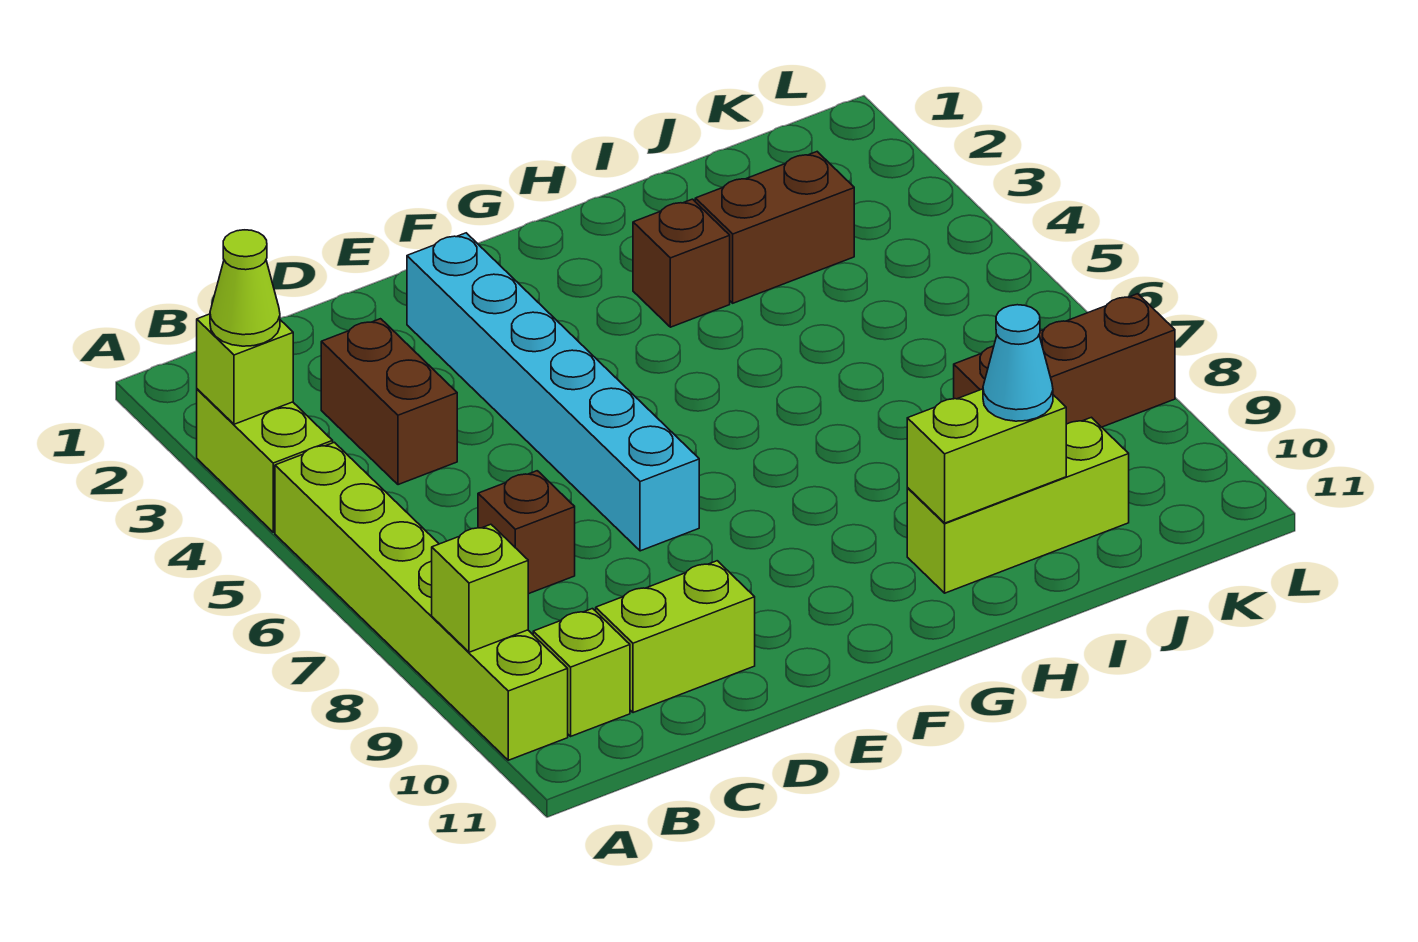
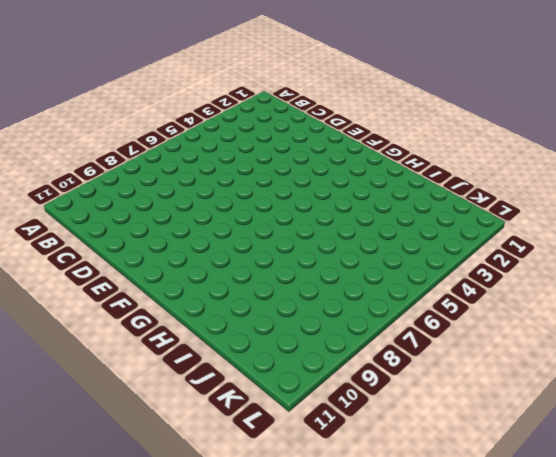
none -> lime 1x2 brick [197,389,333,532]
none -> lime 1x6 brick [275,442,568,760]
none -> lime 1x1 brick [533,609,630,736]

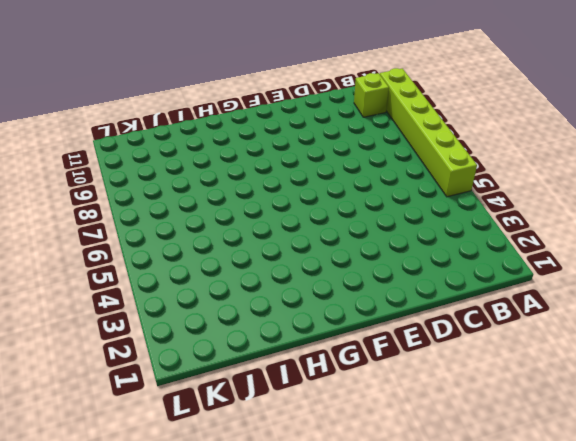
none -> lime 1x2 brick [197,389,333,532]
none -> brown 1x2 brick [321,319,457,485]
none -> brown 1x1 brick [478,471,575,594]

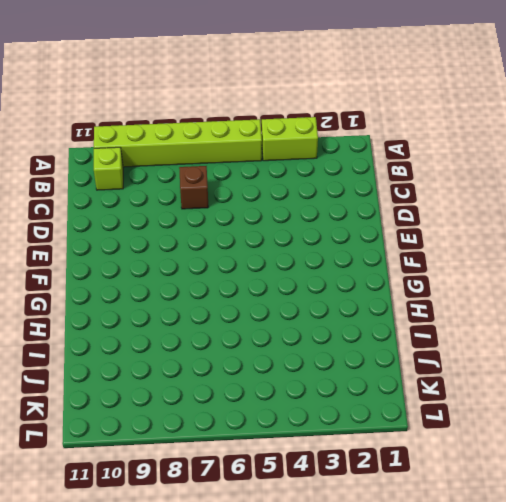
none -> brown 1x2 brick [321,319,457,485]
none -> lime 1x2 brick [596,561,755,713]
none -> cyan 1x6 brick [407,233,699,551]

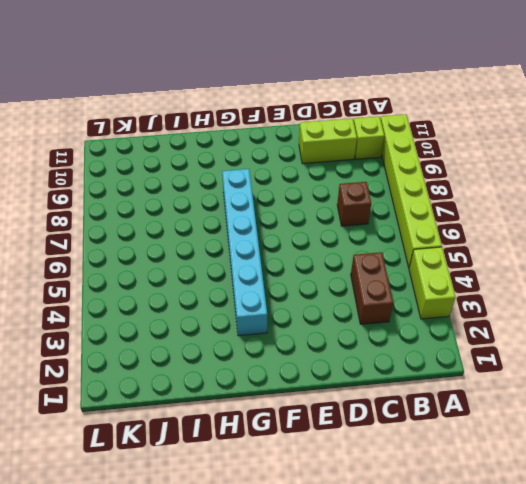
cyan 1x6 brick [222,169,267,336] -> cyan 1x6 brick moved to [407,233,699,551]
none -> brown 1x1 brick [633,199,730,327]
none -> lime 1x3 brick [907,417,1129,593]
none -> brown 1x2 brick [695,152,854,303]

